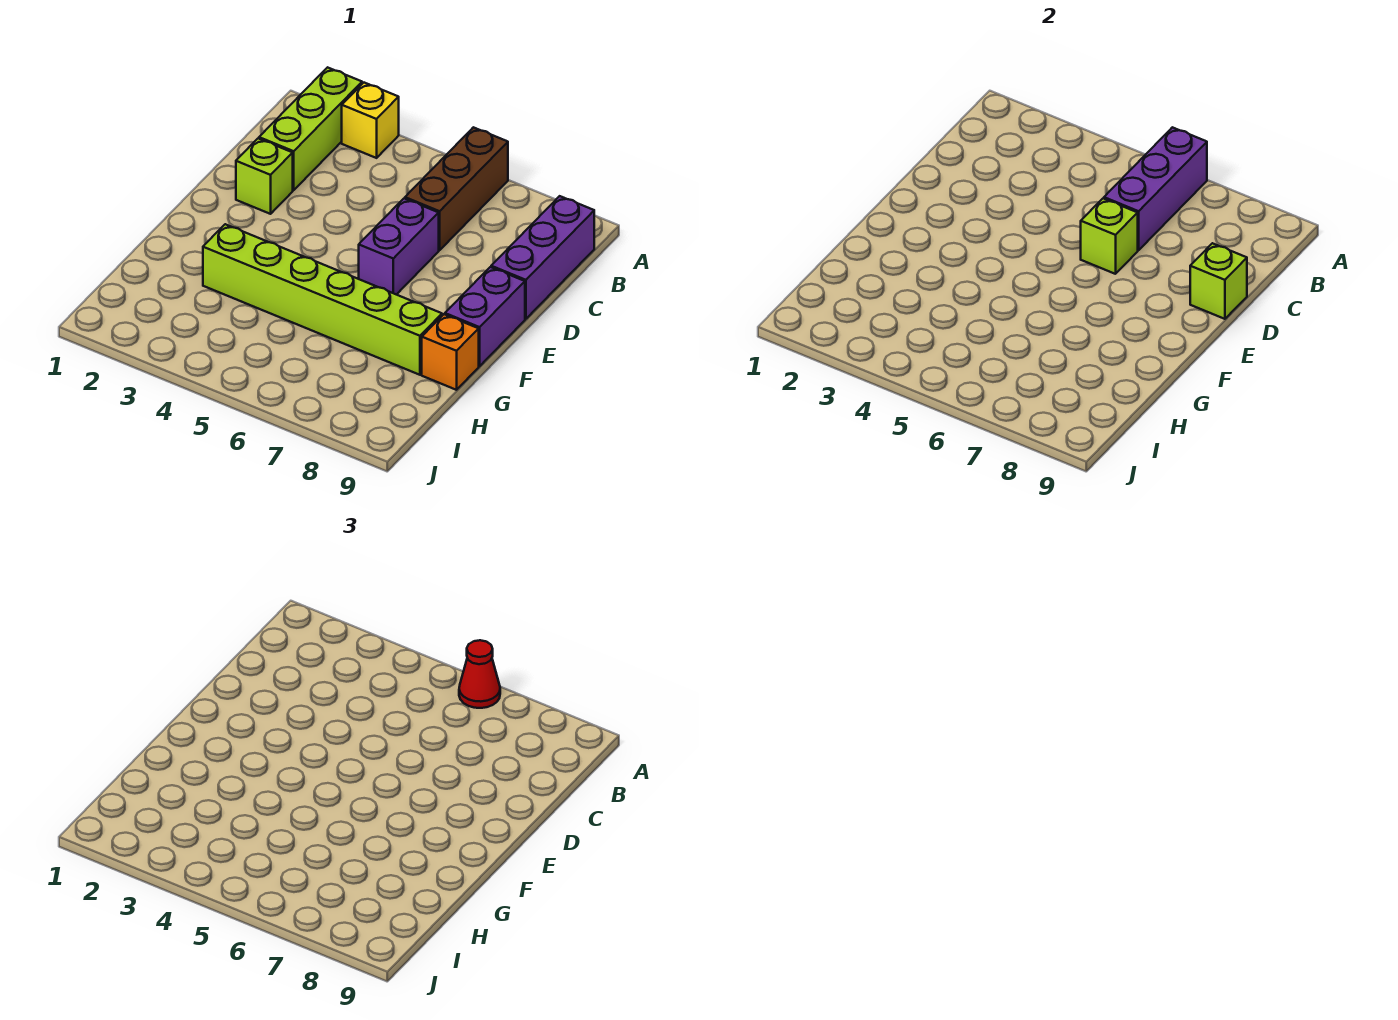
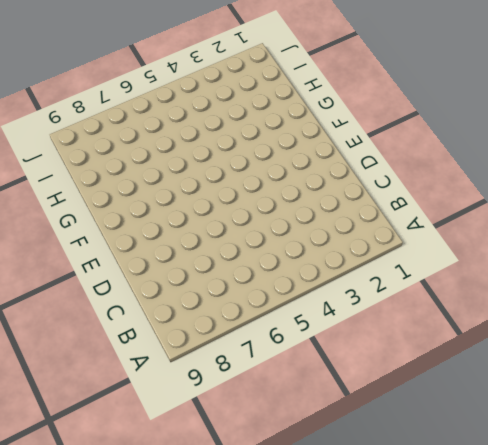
none -> lime 1x3 brick [259,67,362,190]
none -> yellow 1x1 brick [342,83,399,158]
none -> brown 1x3 brick [405,127,508,250]

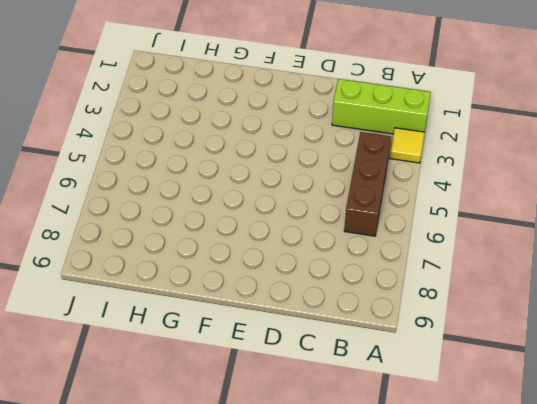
yellow 1x1 tile [390,128,425,163] -> yellow 1x1 brick [342,83,399,158]
brown 1x3 brick [344,132,391,236] -> brown 1x3 brick turned to [405,127,508,250]
none -> purple 1x3 brick [491,196,594,319]
none -> lime 1x1 brick [236,138,293,214]
none -> purple 1x2 brick [359,198,439,295]

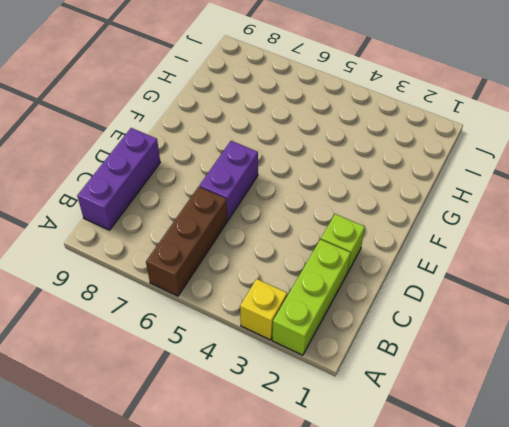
none -> purple 1x2 brick [445,267,525,366]
none -> lime 1x6 brick [203,224,442,375]
none -> orange 1x1 brick [422,314,479,390]

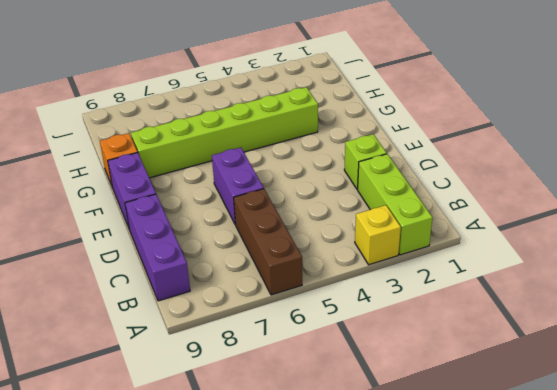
none -> purple 1x3 brick [1104,127,1207,250]
none -> lime 1x1 brick [1081,198,1138,274]
none -> lime 1x1 brick [1190,243,1247,319]

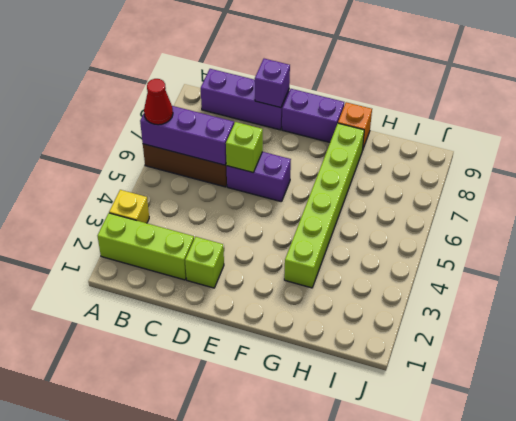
purple 1x1 brick [255,59,290,108] -> lime 1x1 brick [1190,243,1247,319]

